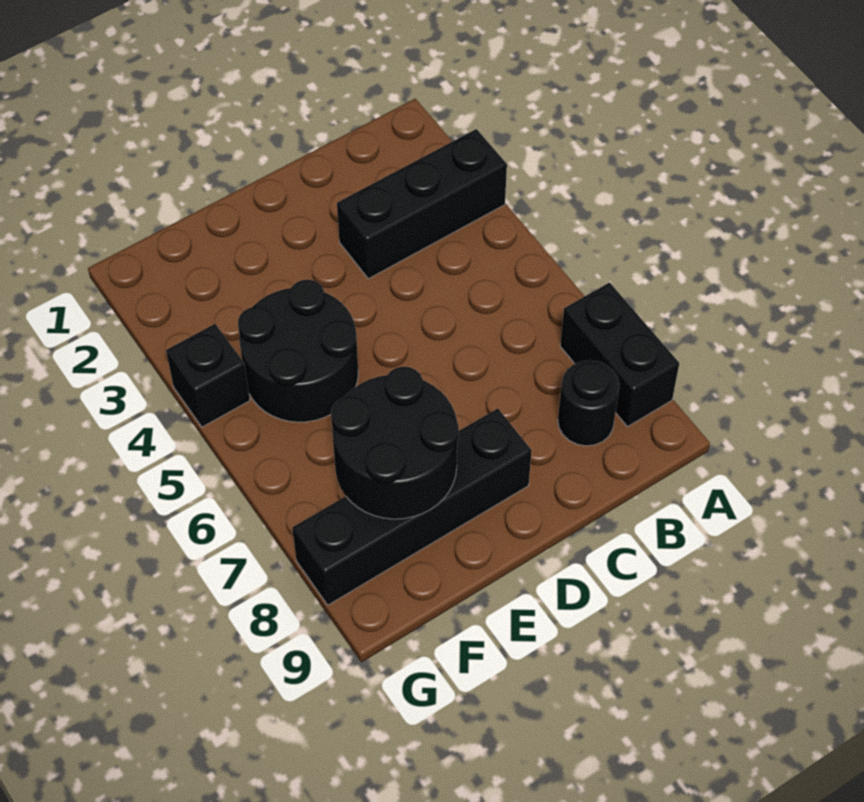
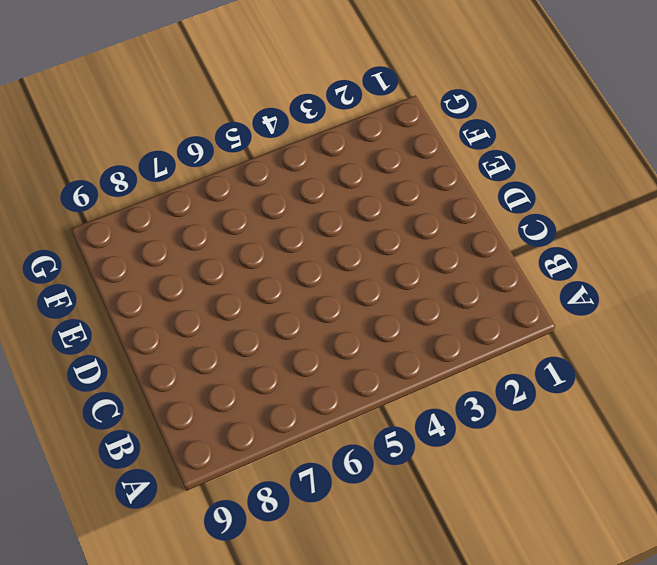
none -> black 1x3 brick [337,129,507,279]
none -> black 1x2 brick [560,283,679,427]

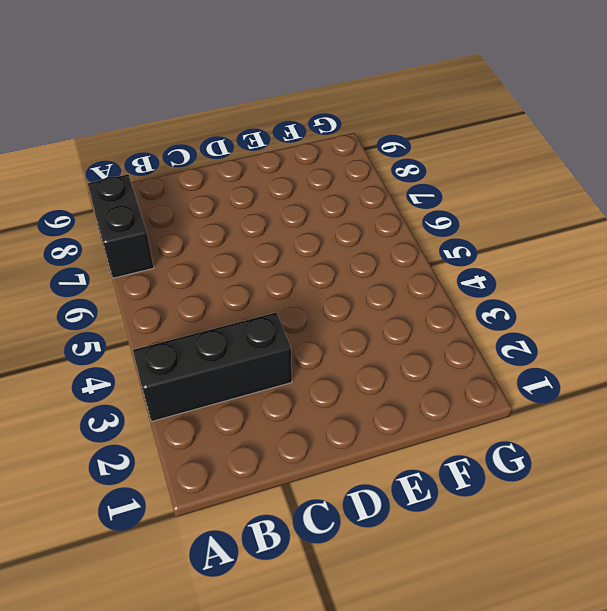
none -> black 1x1 round brick [558,360,619,446]
none -> black 1x4 brick [292,409,532,605]

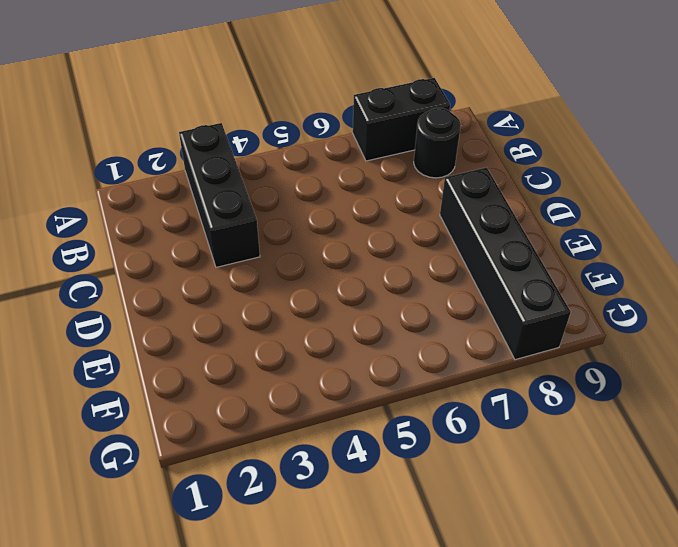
none -> black 2x2 round brick [238,280,358,422]
none -> black 1x1 brick [166,324,250,427]

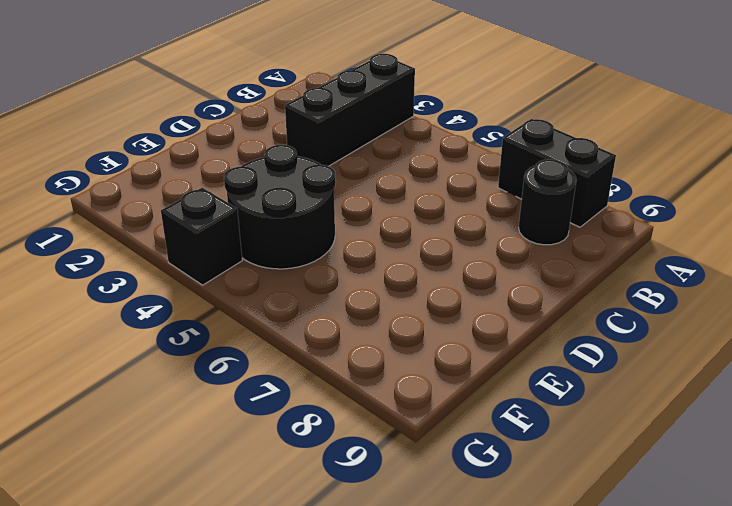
none -> black 1x4 brick [292,409,532,605]
none -> black 2x2 round brick [331,367,459,519]

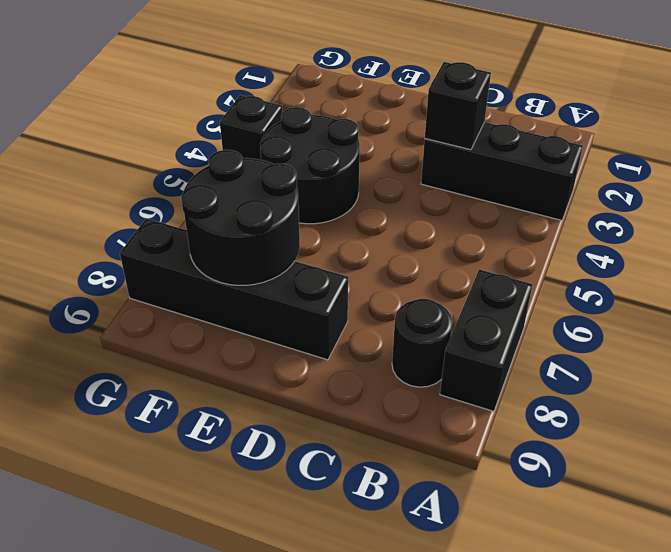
black 1x1 brick [425,62,491,150] -> none

